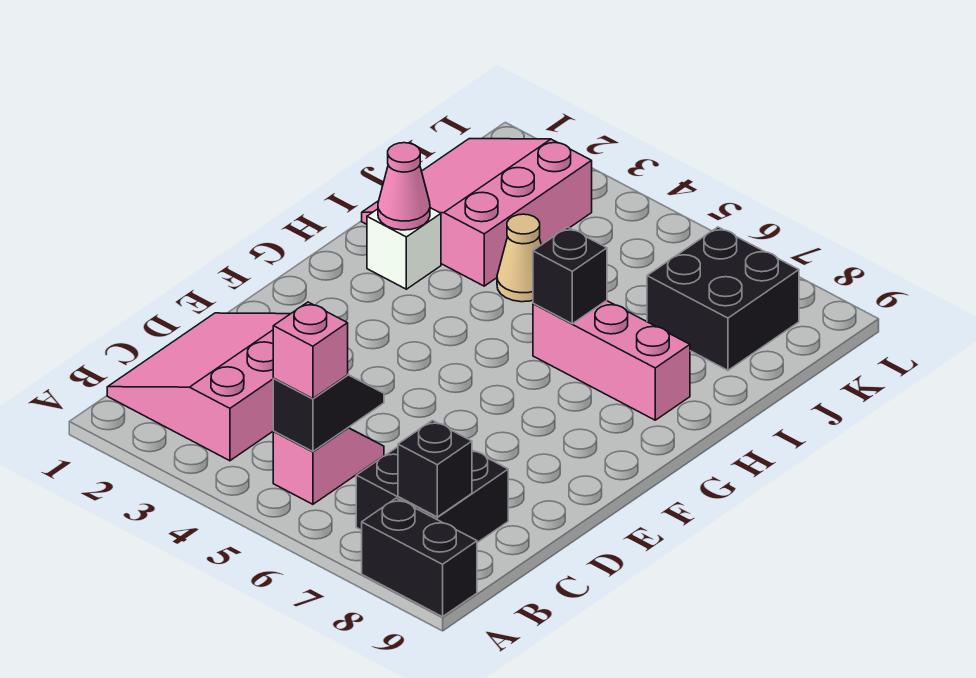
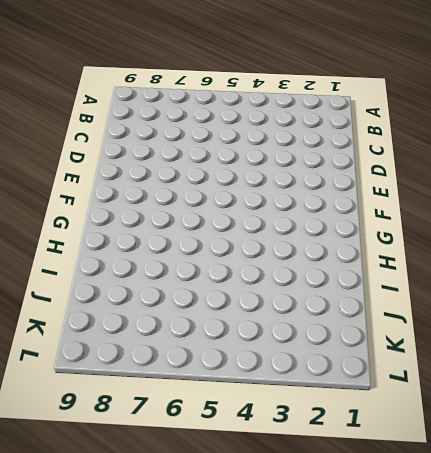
none -> black 1x2 brick [362,498,477,617]
none -> pink 3x3 slope [107,313,290,461]
none -> pink 1x2 slope [273,428,384,504]

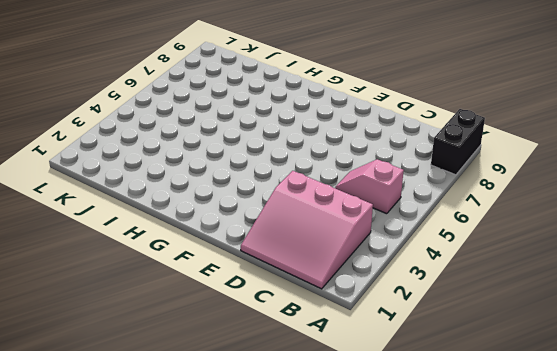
none -> black 2x2 brick [356,447,508,543]
none -> white 1x1 brick [367,208,441,289]
none -> pink 1x3 brick [533,301,690,420]

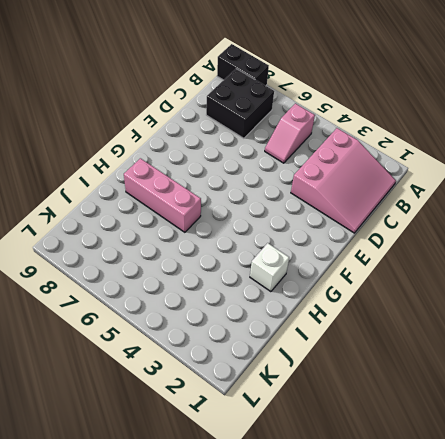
none -> pink 3x3 slope [362,139,592,286]
none -> tan 1x1 cone [497,214,541,302]
none -> black 2x2 brick [647,227,799,370]

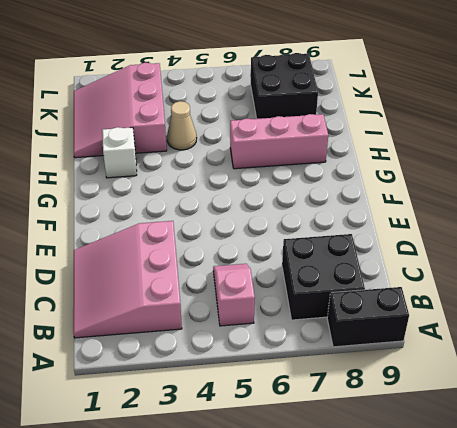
none -> black 1x2 slope [273,375,384,451]
none -> black 1x1 brick [398,421,472,517]
none -> pink 1x1 cone [378,143,430,230]

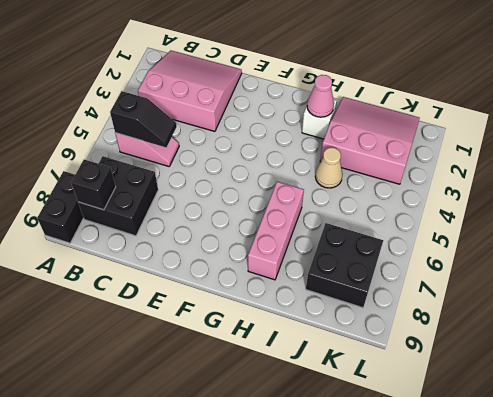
none -> black 1x1 brick [533,227,607,324]
none -> pink 1x1 brick [273,302,348,399]

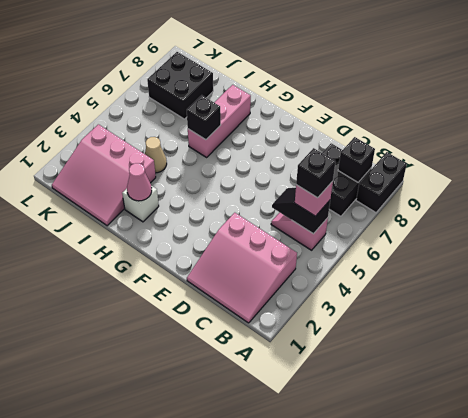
black 1x1 brick [296,148,335,198] -> none

